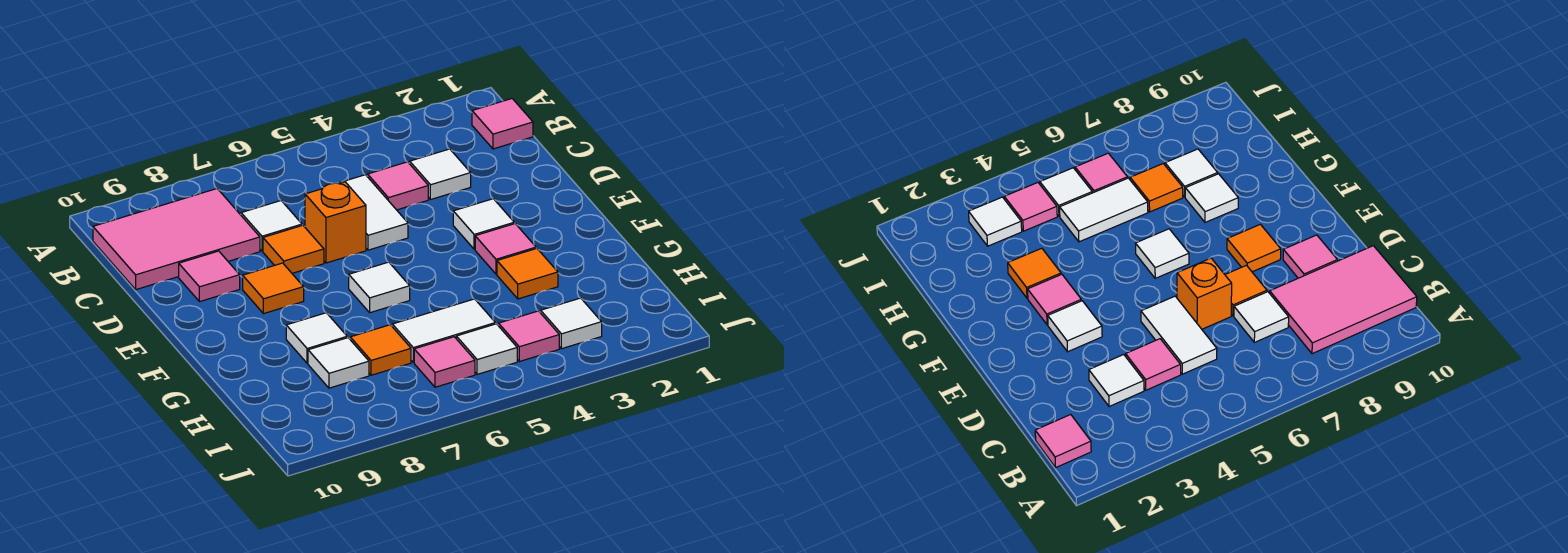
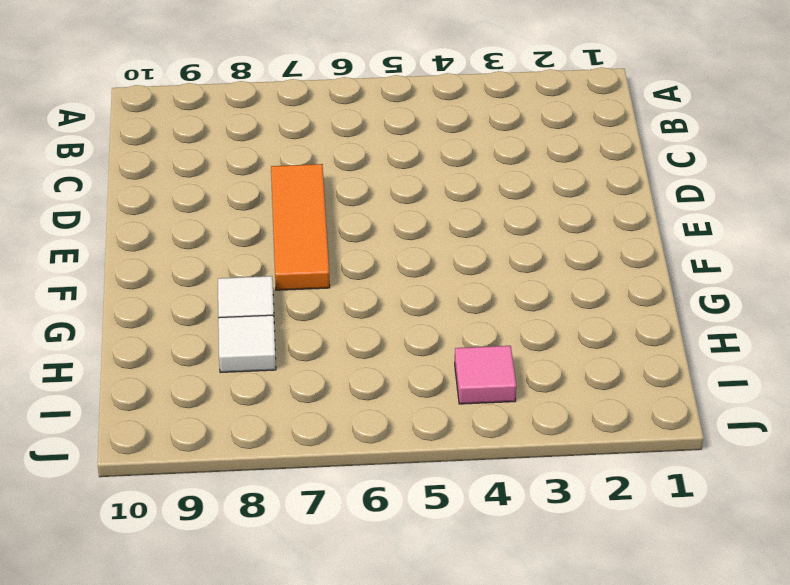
orange 1x3 tile [271,164,330,290] -> orange 1x1 tile [263,225,324,273]
none -> pink 1x1 tile [472,99,533,149]
none -> pink 2x3 tile [93,189,260,290]
none -> white 1x1 tile [410,149,471,200]

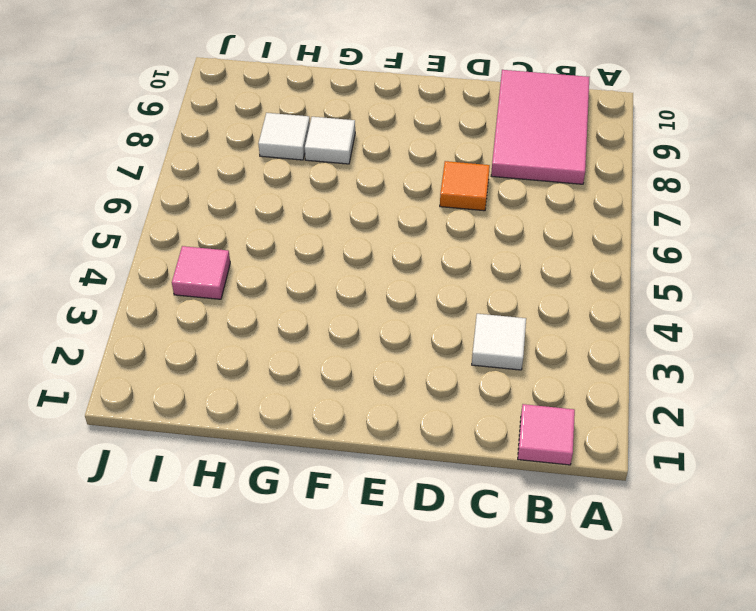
none -> pink 1x1 tile [368,162,428,210]
none -> white 1x2 tile [338,175,408,250]
none -> white 1x1 tile [241,201,302,251]

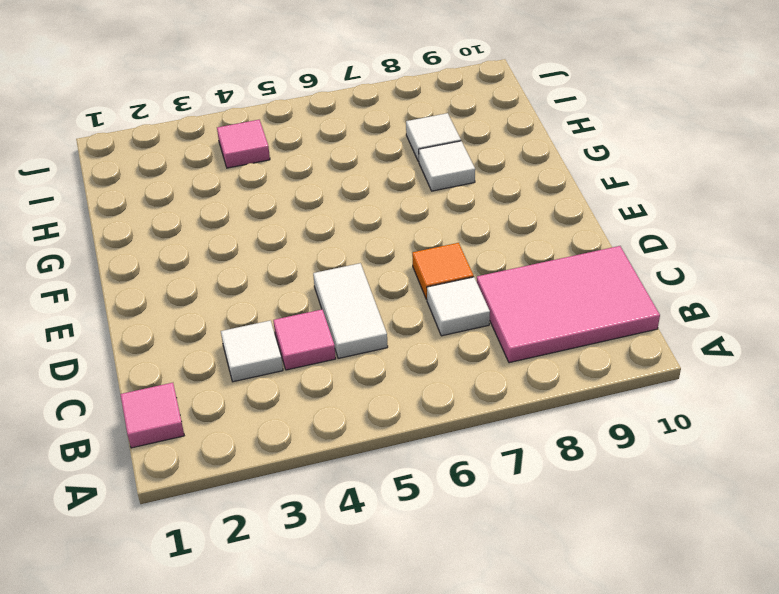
none -> orange 1x1 brick [305,182,366,263]
none -> pink 1x1 tile [179,251,240,302]
none -> white 1x1 tile [453,199,514,249]

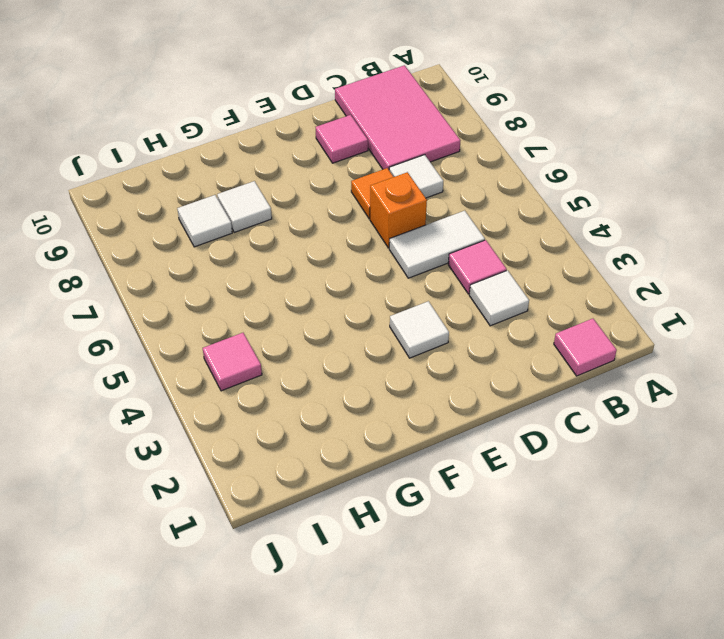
none -> orange 1x1 tile [243,263,304,314]
none -> pink 1x1 tile [475,223,536,274]
none -> white 1x1 tile [349,262,410,313]

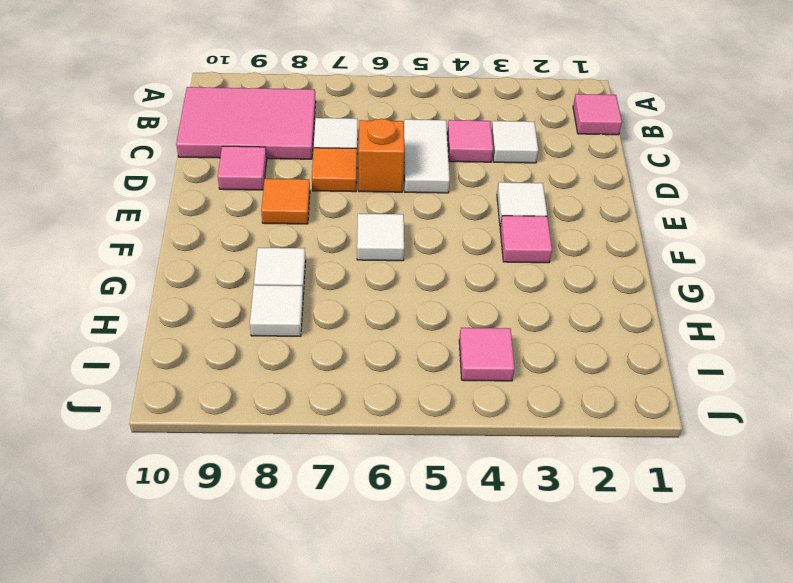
none -> orange 1x1 tile [497,248,558,299]
none -> white 1x2 tile [392,299,495,362]
none -> orange 1x1 tile [350,325,411,375]

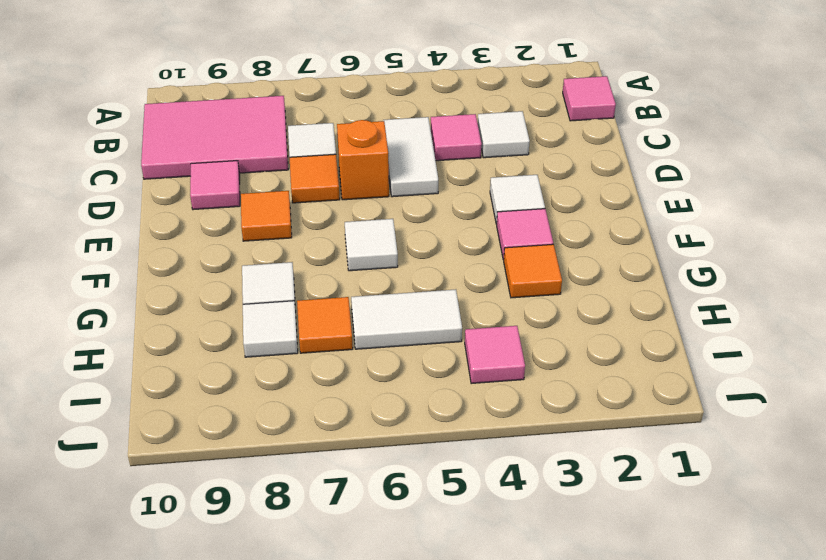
none -> white 1x1 tile [541,298,602,349]
none -> white 1x1 tile [456,324,517,374]
none -> pink 1x1 tile [414,337,475,387]

